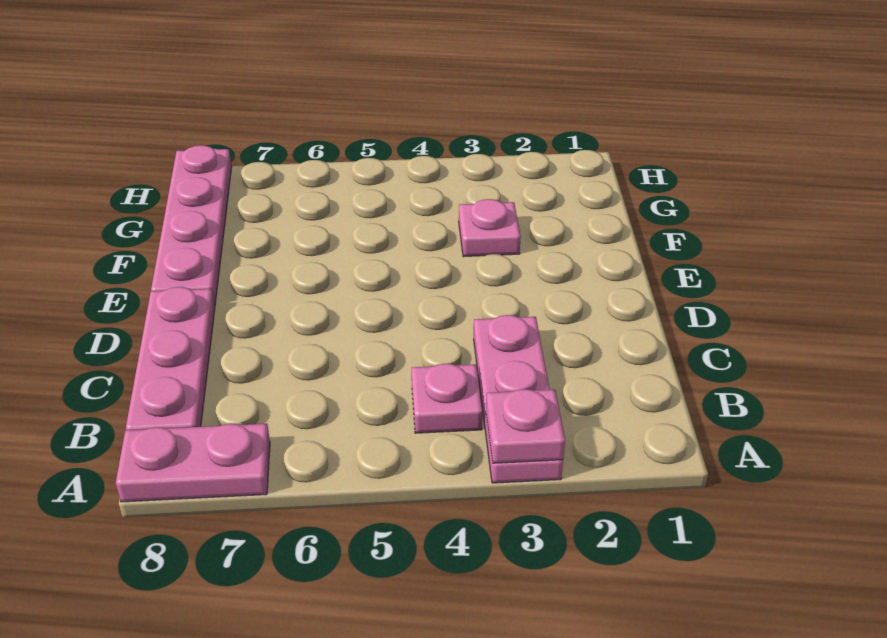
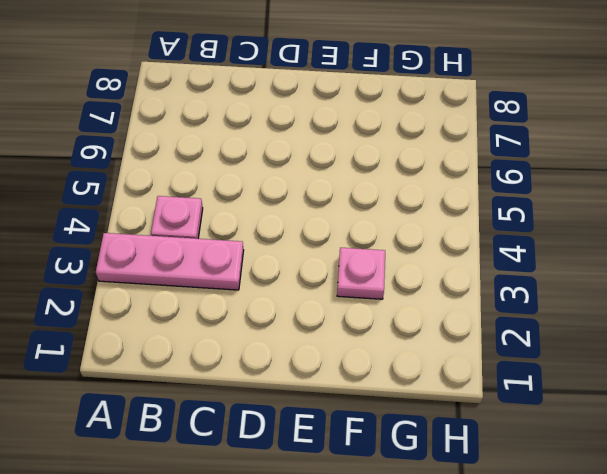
none -> pink 1x2 plate [116,424,270,502]
none -> pink 1x3 plate [126,287,215,430]

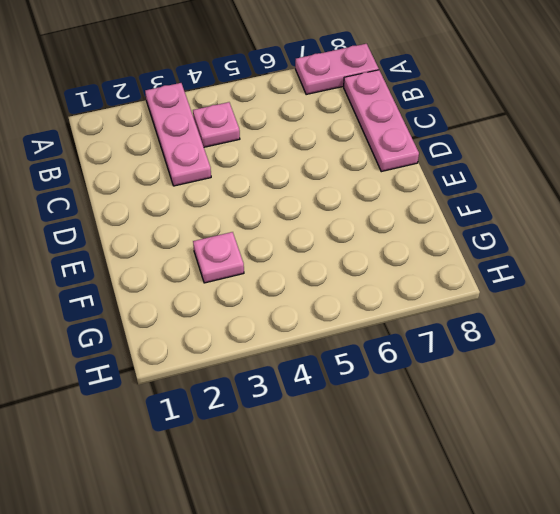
none -> pink 1x4 plate [151,145,232,305]
none -> pink 1x1 plate [486,389,565,463]

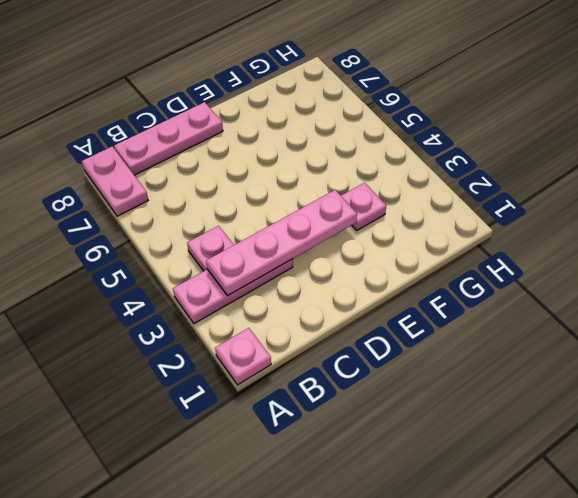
pink 1x1 plate [215,328,271,385] -> pink 1x1 plate moved to [486,389,565,463]
pink 1x4 plate [206,190,357,296] -> pink 1x4 plate moved to [151,145,232,305]

